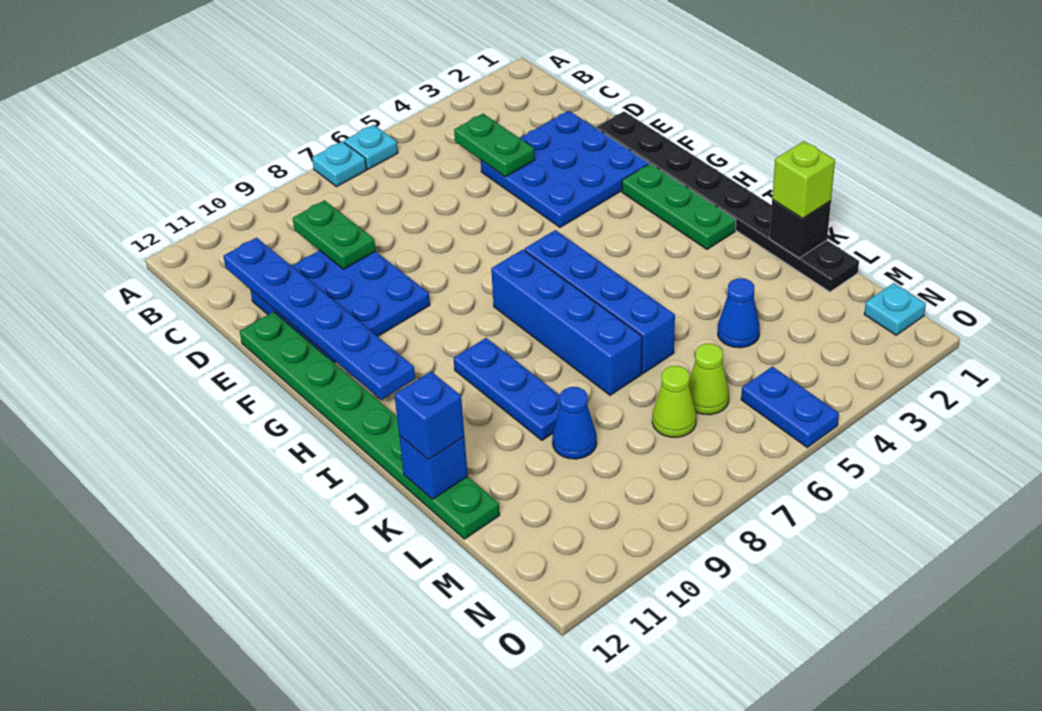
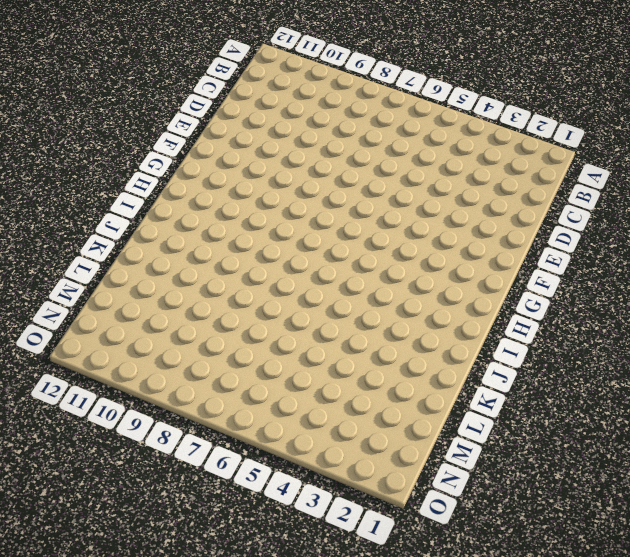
none -> cyan 1x1 plate [344,125,398,169]
none -> cyan 1x1 plate [312,141,367,187]
none -> blue 3x3 plate [481,111,649,227]

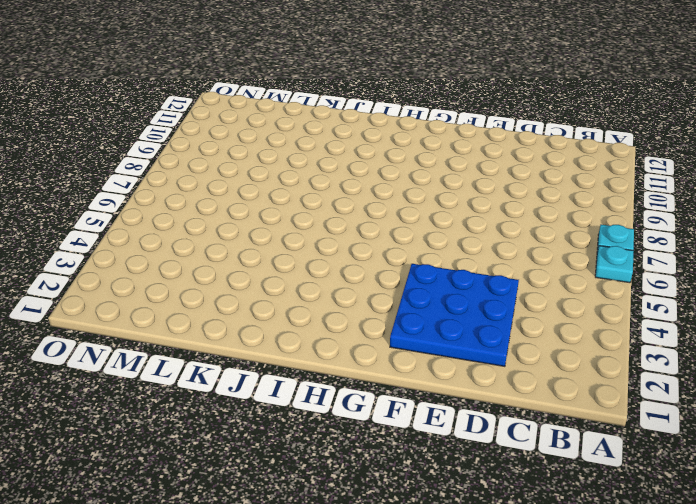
none -> blue 3x3 plate [250,250,430,362]
none -> black 1x8 plate [597,112,859,292]
none -> green 1x8 plate [240,312,500,539]

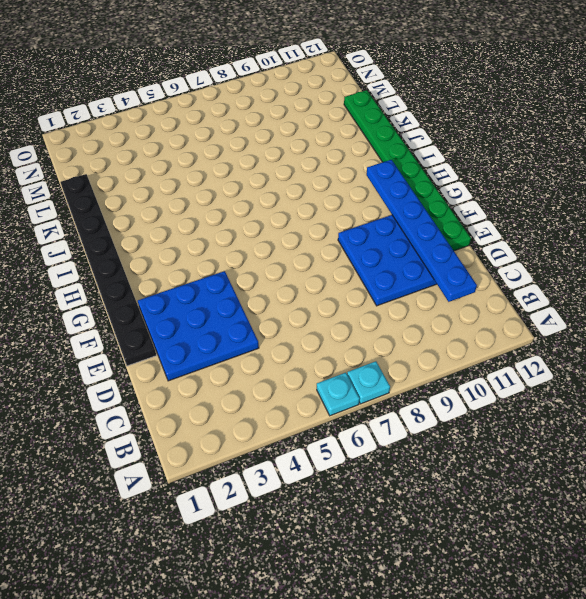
none -> green 1x3 plate [622,164,736,249]
none -> blue 1x4 brick [525,230,675,373]
none -> blue 1x4 brick [491,250,642,395]

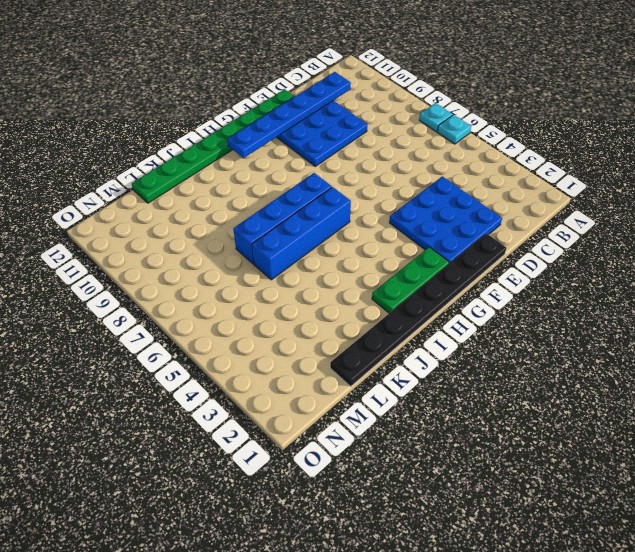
none -> blue 1x3 plate [454,338,560,440]
none -> blue 1x1 cone [718,278,760,348]
none -> blue 1x1 cone [552,387,597,459]

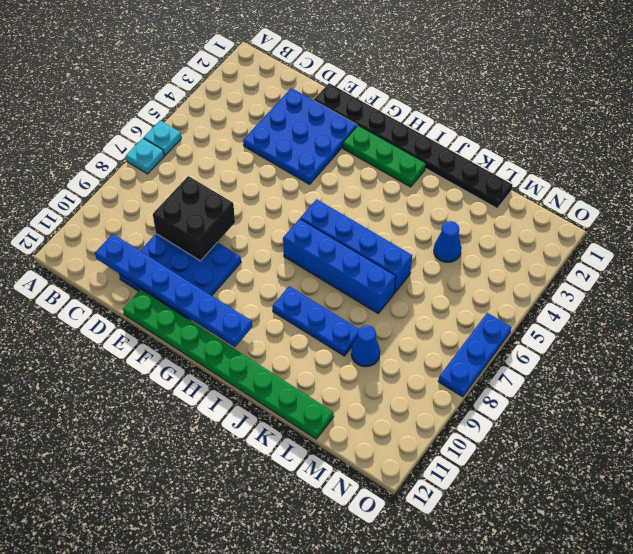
black 2x2 brick [153,176,235,261] -> green 1x2 plate [293,200,376,269]
blue 1x3 plate [438,313,511,397] -> none
none -> lime 1x1 cone [689,344,729,415]
none -> lime 1x1 cone [652,366,696,437]
none -> cyan 1x1 plate [864,283,926,335]

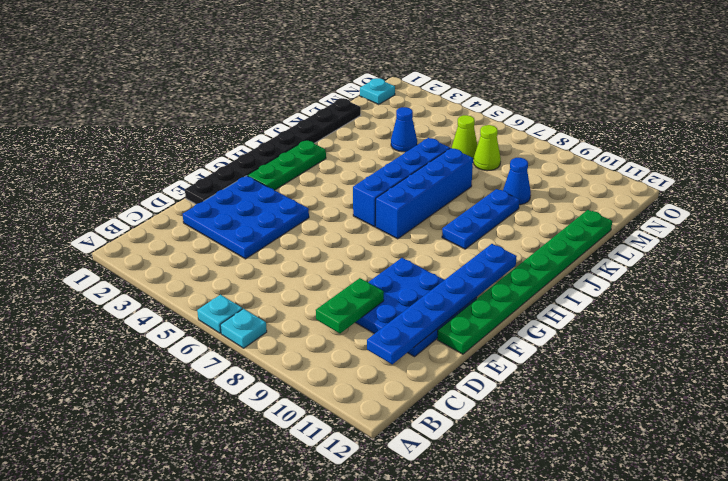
none -> blue 1x2 plate [741,367,839,447]
none -> green 1x2 plate [454,114,535,177]
none -> black 1x1 brick [769,200,831,258]

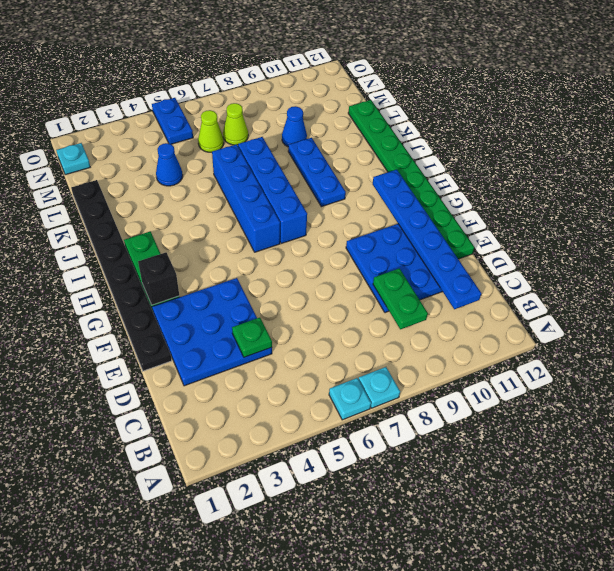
green 1x1 plate [232,318,272,357] -> green 1x2 plate [454,114,535,177]
black 1x1 brick [138,252,179,305] -> black 1x1 brick moved to [769,200,831,258]
none -> blue 1x1 brick [399,436,468,499]
none -> lime 1x1 brick [772,141,835,219]
none -> blue 1x1 brick [394,372,464,460]

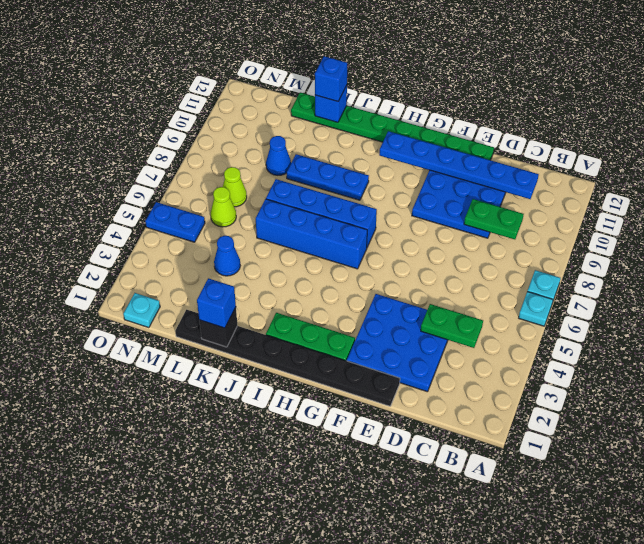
blue 1x1 brick [197,278,236,328] -> lime 1x1 brick [772,141,835,219]

